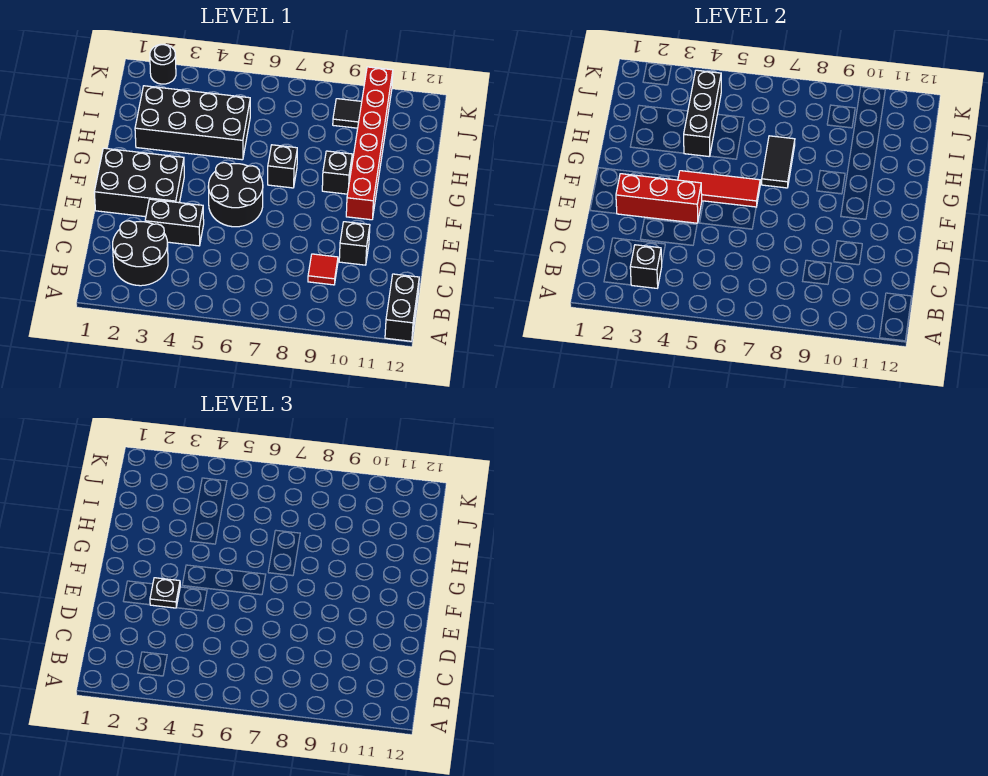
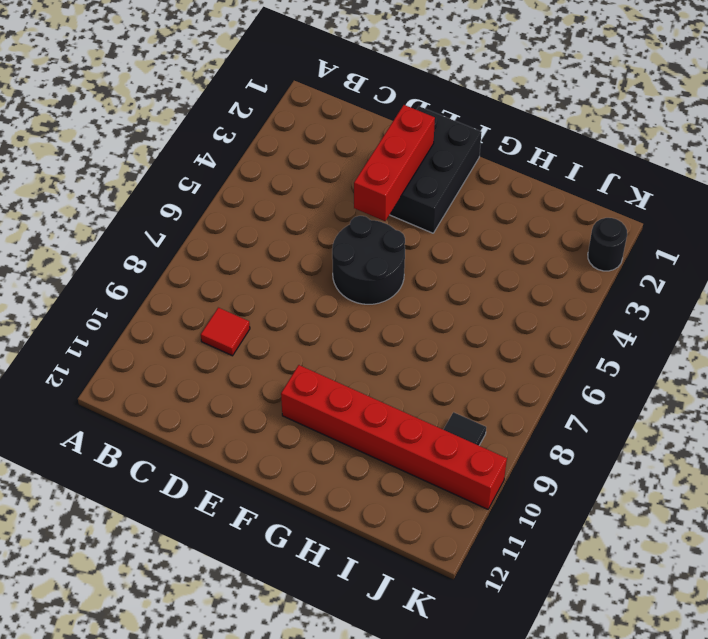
none -> black 1x2 brick [385,274,419,341]
none -> black 2x2 round brick [113,221,168,286]
none -> black 1x2 brick [145,199,204,246]

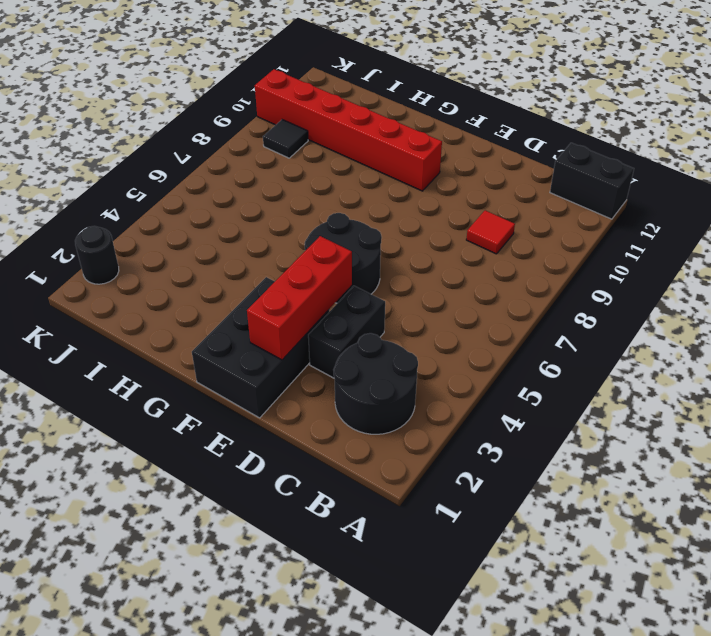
none -> black 1x1 brick [339,222,370,265]
none -> black 1x1 brick [268,145,297,188]
none -> black 1x1 brick [322,151,352,194]

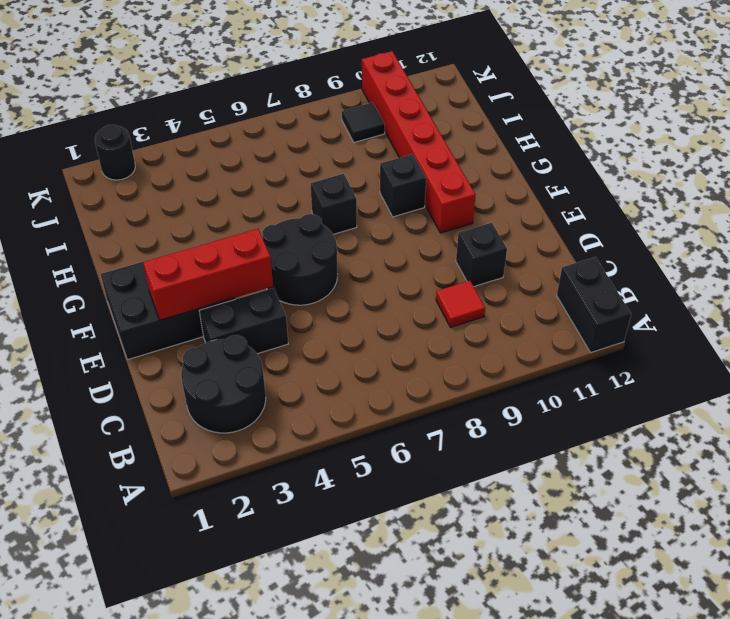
none -> black 2x4 brick [135,86,250,160]
none -> black 1x1 brick [630,245,662,288]
none -> red 1x3 tile [678,171,760,207]

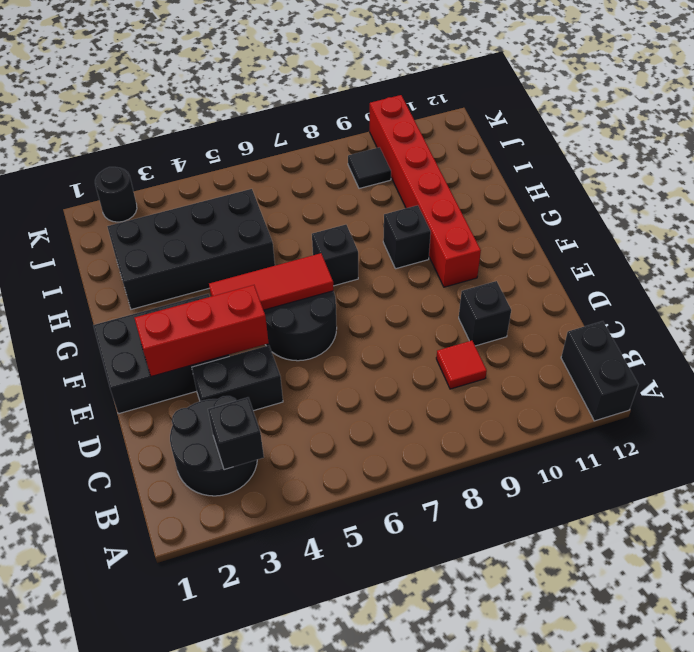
none -> black 1x2 tile [762,136,795,188]
none -> black 1x3 brick [684,70,721,157]
none -> black 1x1 plate [150,578,180,608]

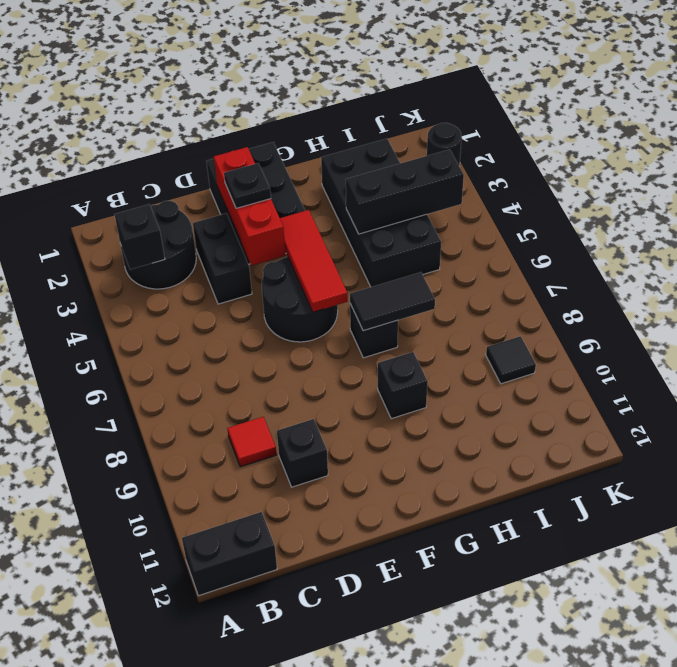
none -> red 1x6 brick [346,67,393,220]

